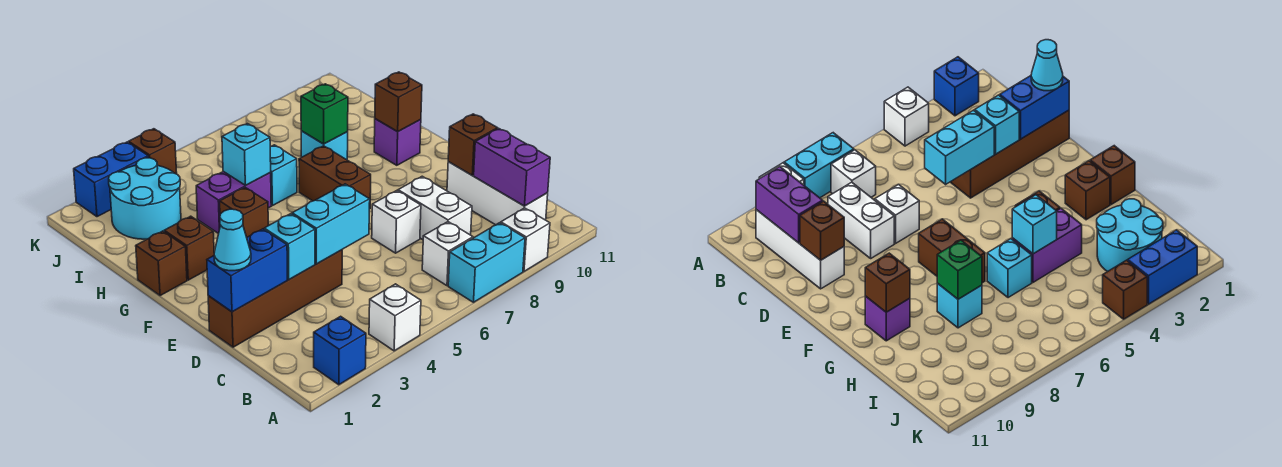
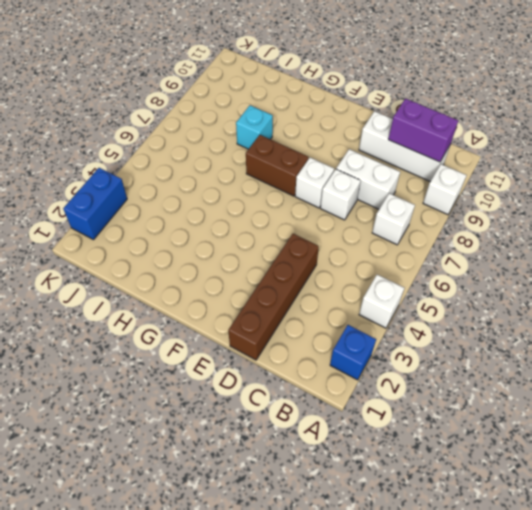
white 1x1 brick [295,158,334,208] -> none
none -> cyan 1x2 brick [448,223,525,302]
none -> brown 1x1 brick [136,231,187,296]
none -> brown 1x1 brick [164,216,214,280]

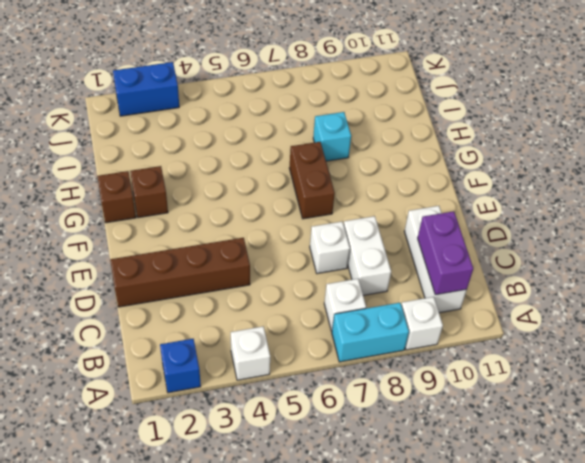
none -> brown 1x1 brick [220,187,268,237]
none -> purple 1x1 brick [374,119,421,165]
none -> purple 1x2 brick [196,171,271,234]

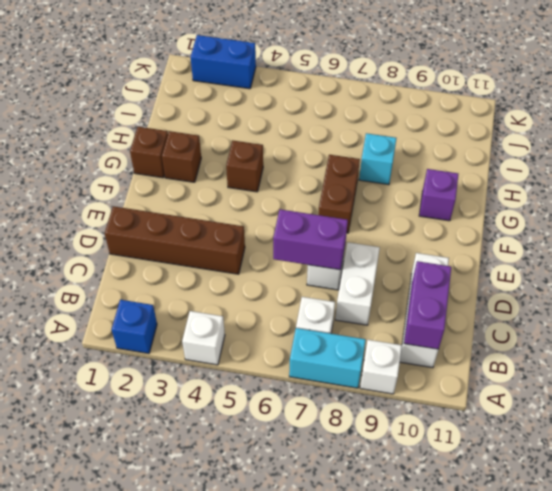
purple 1x2 brick [273,209,348,270] -> purple 1x2 brick moved to [196,171,271,234]
none -> cyan 1x1 brick [270,145,297,206]
none -> cyan 2x2 round brick [109,158,181,239]
none -> brown 1x1 brick [129,129,177,174]

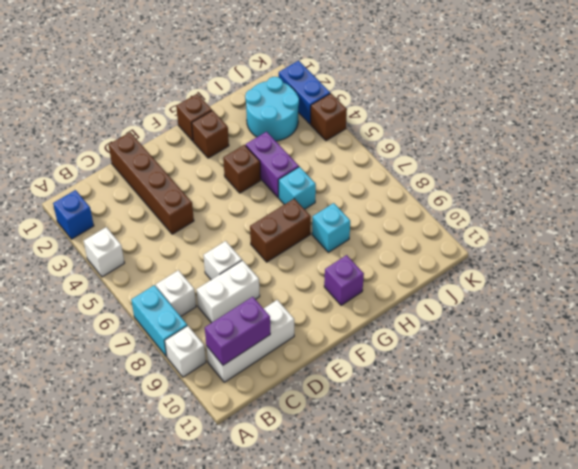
none -> blue 1x2 brick [207,229,287,312]
none -> cyan 1x1 brick [264,214,315,279]
none -> cyan 1x2 brick [292,184,370,264]

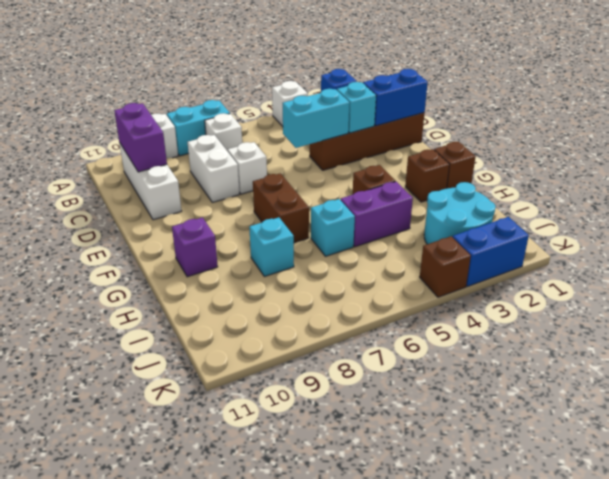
none -> brown 1x1 brick [448,114,498,175]
none -> brown 1x1 brick [375,72,422,132]
none -> cyan 1x1 brick [222,124,271,185]

